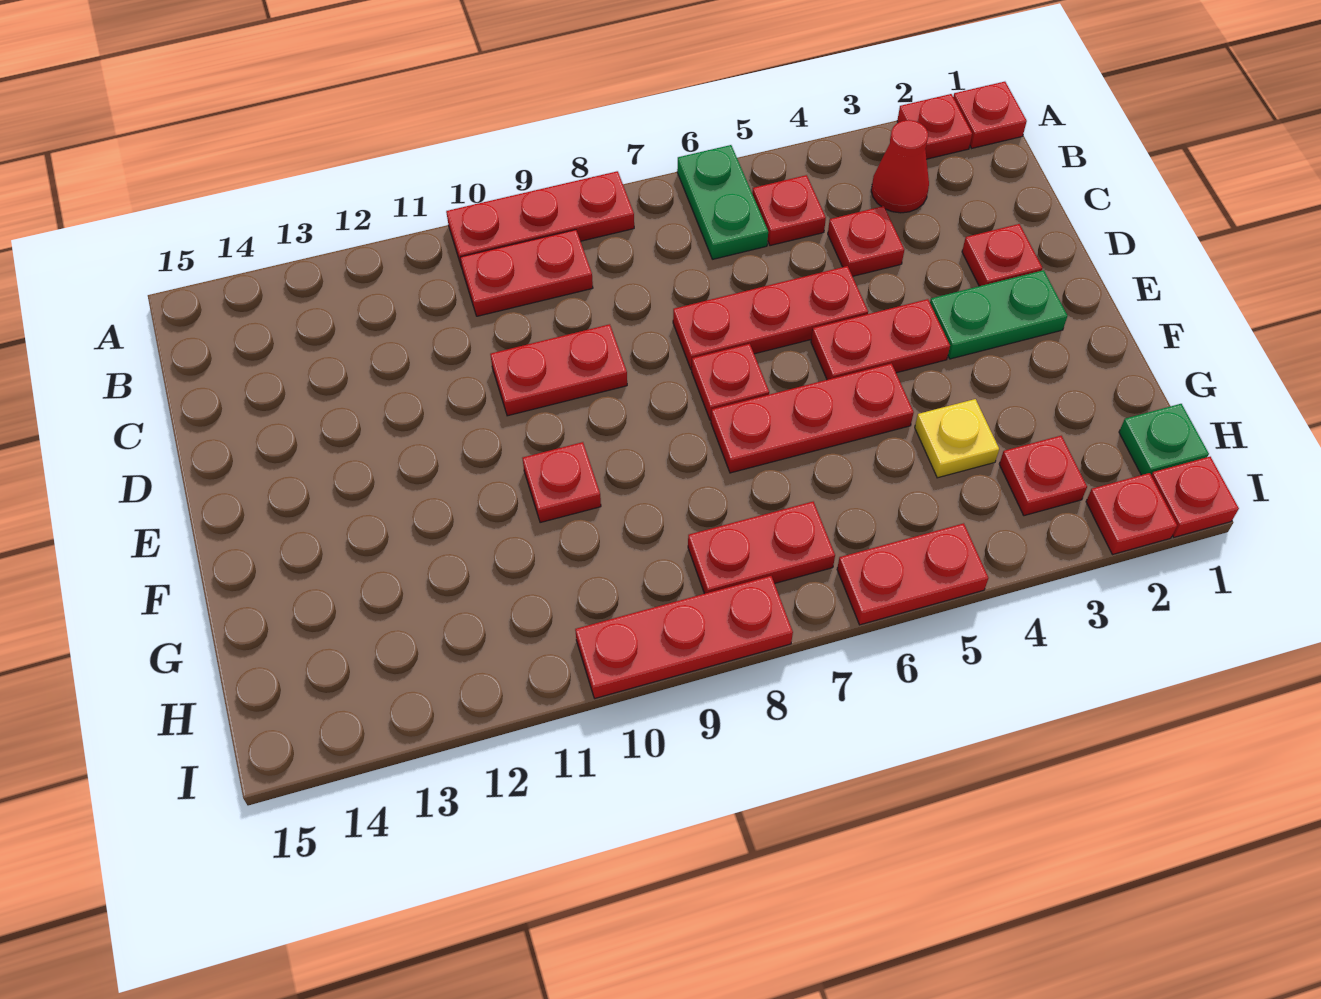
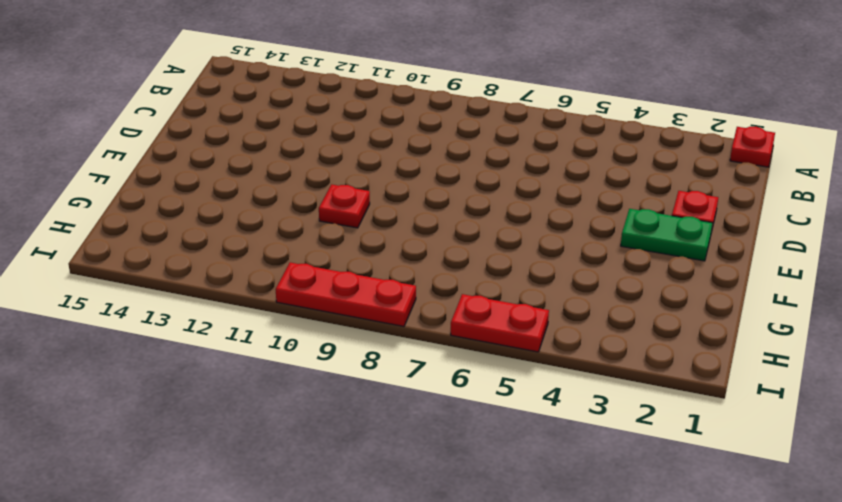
none -> red 1x1 plate [897,94,972,159]
none -> green 1x2 plate [677,145,768,259]
none -> red 1x3 plate [446,171,634,267]

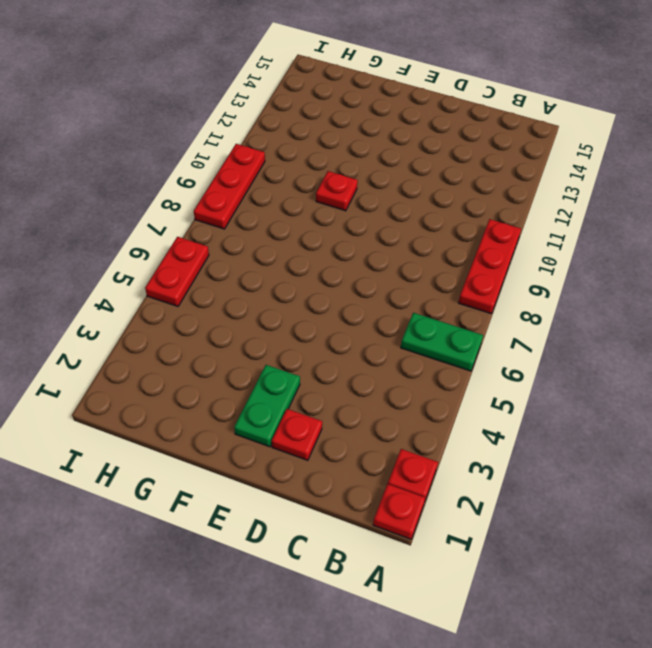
none -> red 1x1 cone [871,120,929,213]
none -> red 1x1 plate [752,175,826,246]
none -> red 1x2 plate [460,230,593,316]

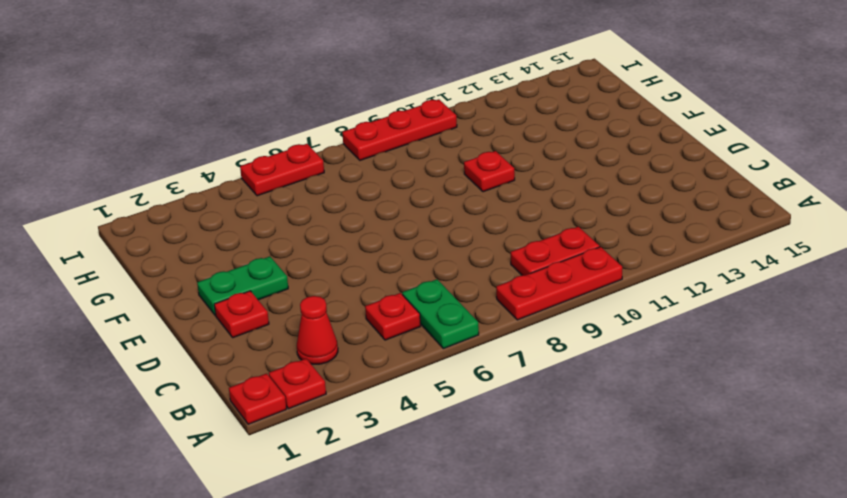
none -> red 1x1 plate [828,206,904,276]
none -> red 1x3 plate [673,266,868,370]
none -> red 1x2 plate [490,324,627,416]

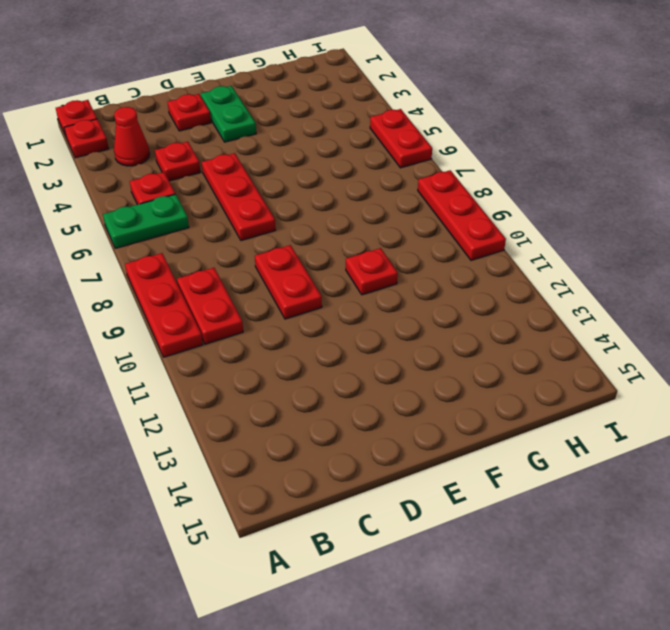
none -> red 1x2 plate [811,299,950,380]
none -> red 1x1 plate [692,344,769,420]
none -> red 1x3 plate [711,363,914,473]

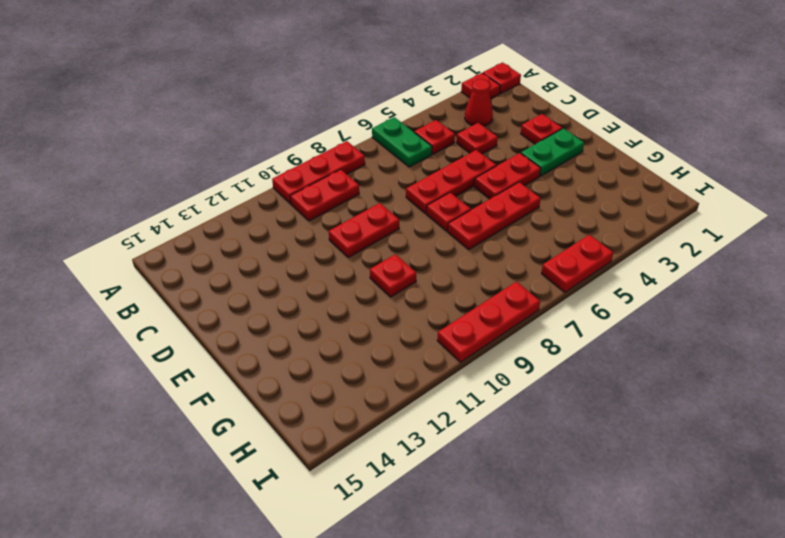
none -> yellow 1x1 plate [915,399,999,478]
none -> green 1x1 plate [1119,404,1209,475]
none -> red 1x1 plate [999,436,1087,516]

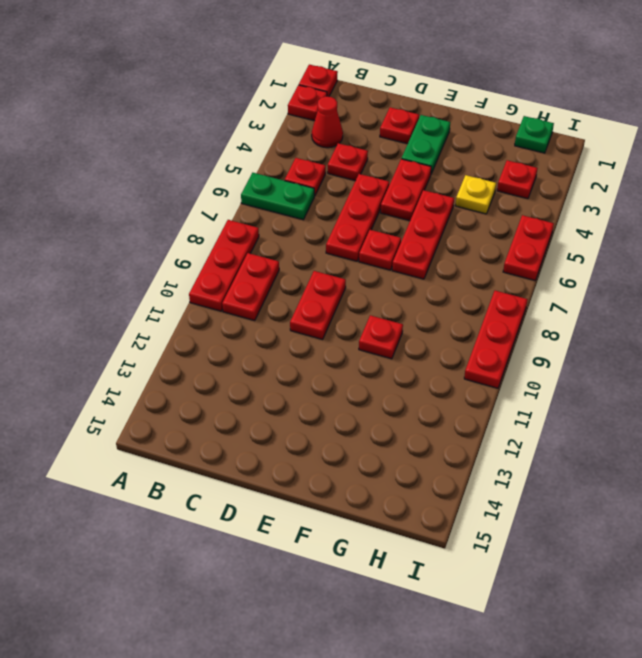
none -> red 1x2 plate [688,502,835,594]
none -> red 1x1 plate [1151,457,1239,537]
none -> red 1x1 plate [1086,473,1177,554]

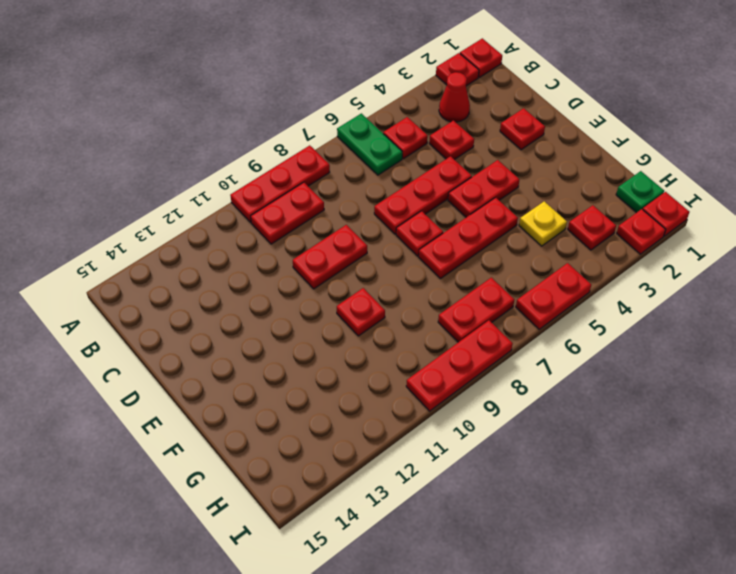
none -> green 1x2 plate [930,270,1068,359]

